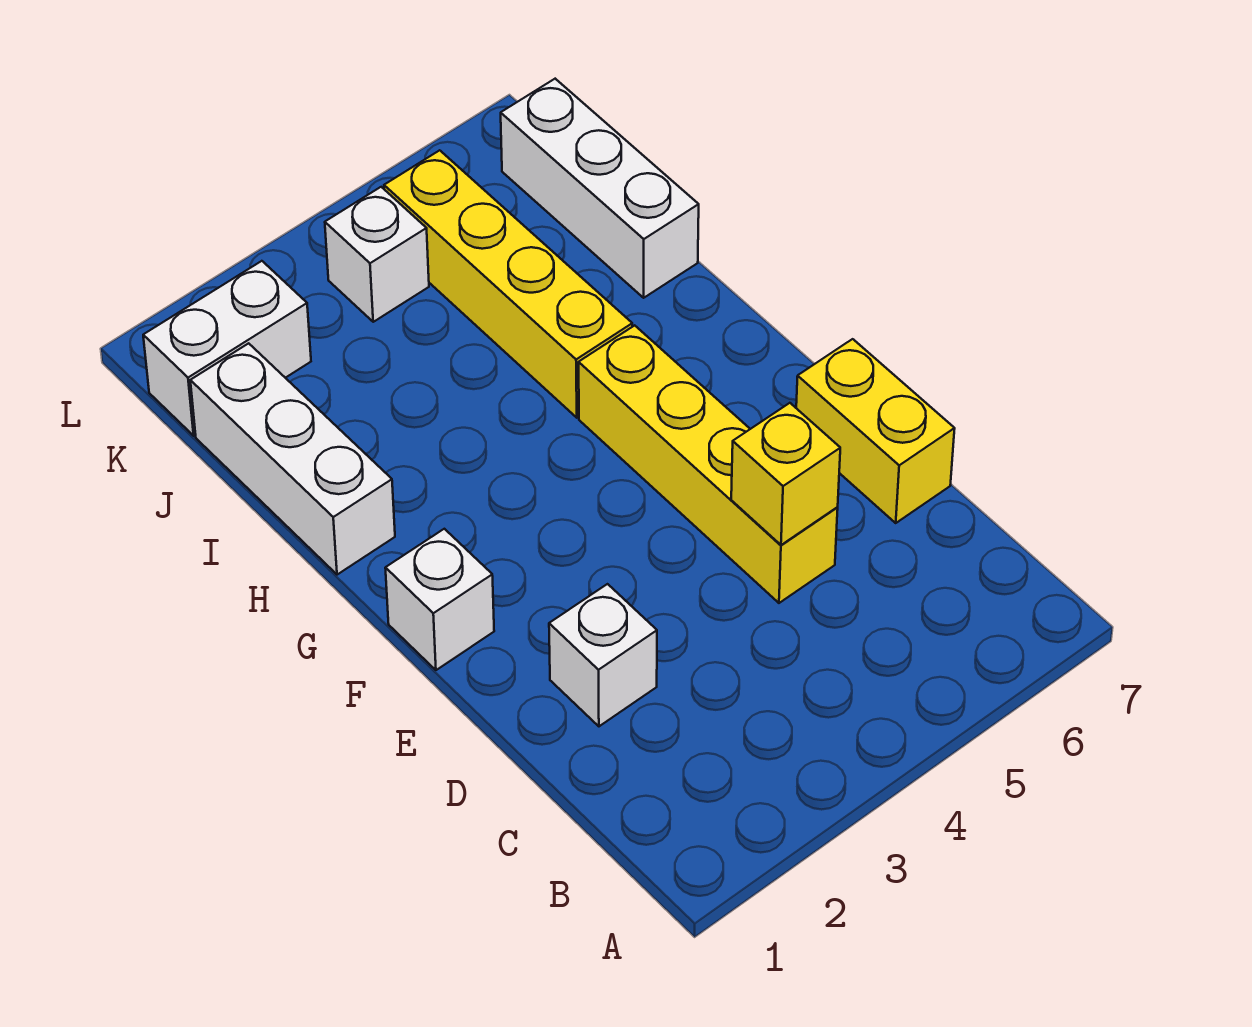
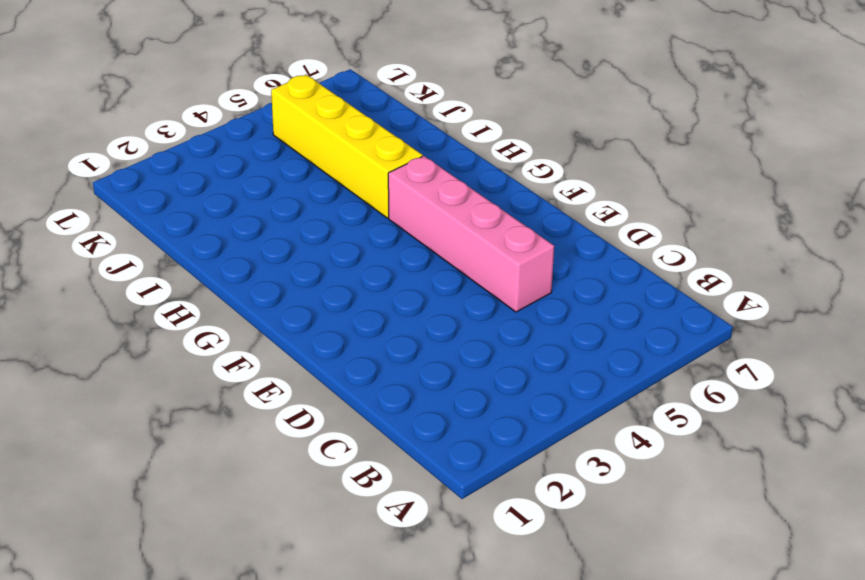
pink 1x4 brick [388,156,554,312] -> yellow 1x4 brick [579,325,838,603]
none -> white 1x1 brick [549,584,657,726]
none -> yellow 1x2 brick [796,339,955,523]

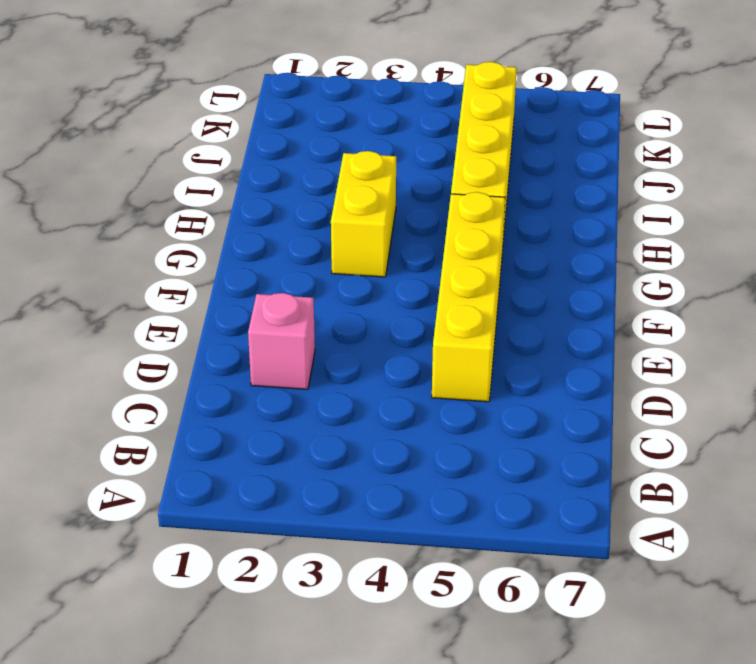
pink 1x1 brick [248,293,315,389] -> white 1x1 brick [549,584,657,726]
yellow 1x2 brick [331,151,396,277] -> yellow 1x2 brick moved to [796,339,955,523]
none -> white 1x1 brick [385,529,494,670]
none -> white 1x3 brick [190,343,395,575]

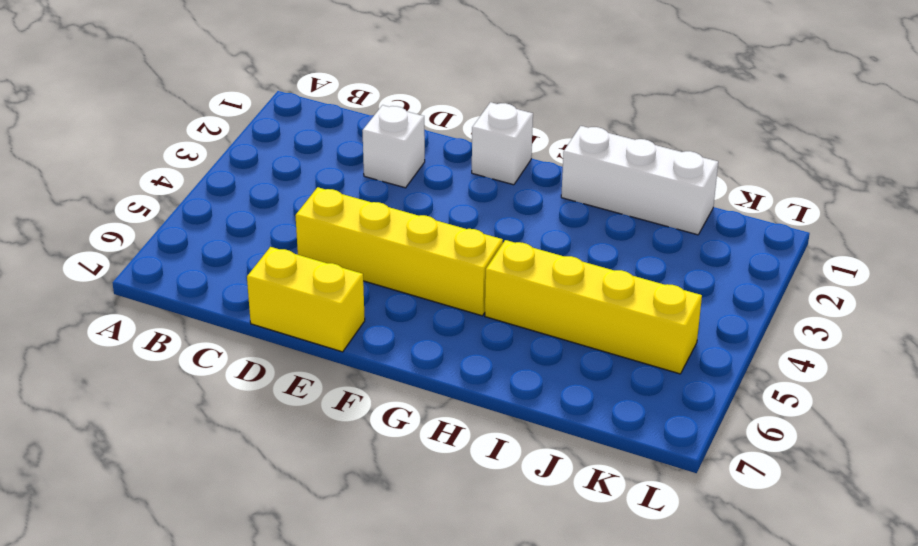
none -> white 1x3 brick [501,79,699,298]
none -> white 1x2 brick [143,261,311,436]

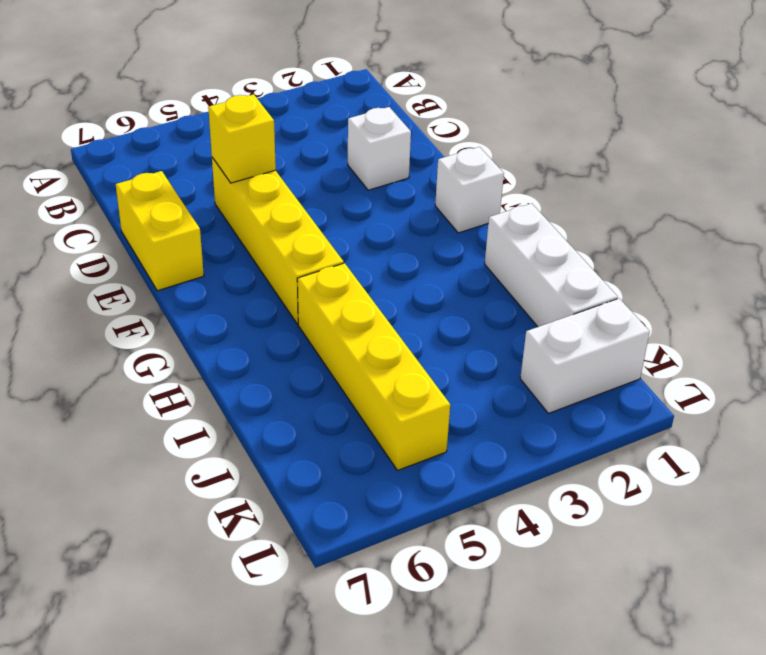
none -> white 1x3 brick [501,79,699,298]
none -> white 1x1 brick [325,187,429,322]

